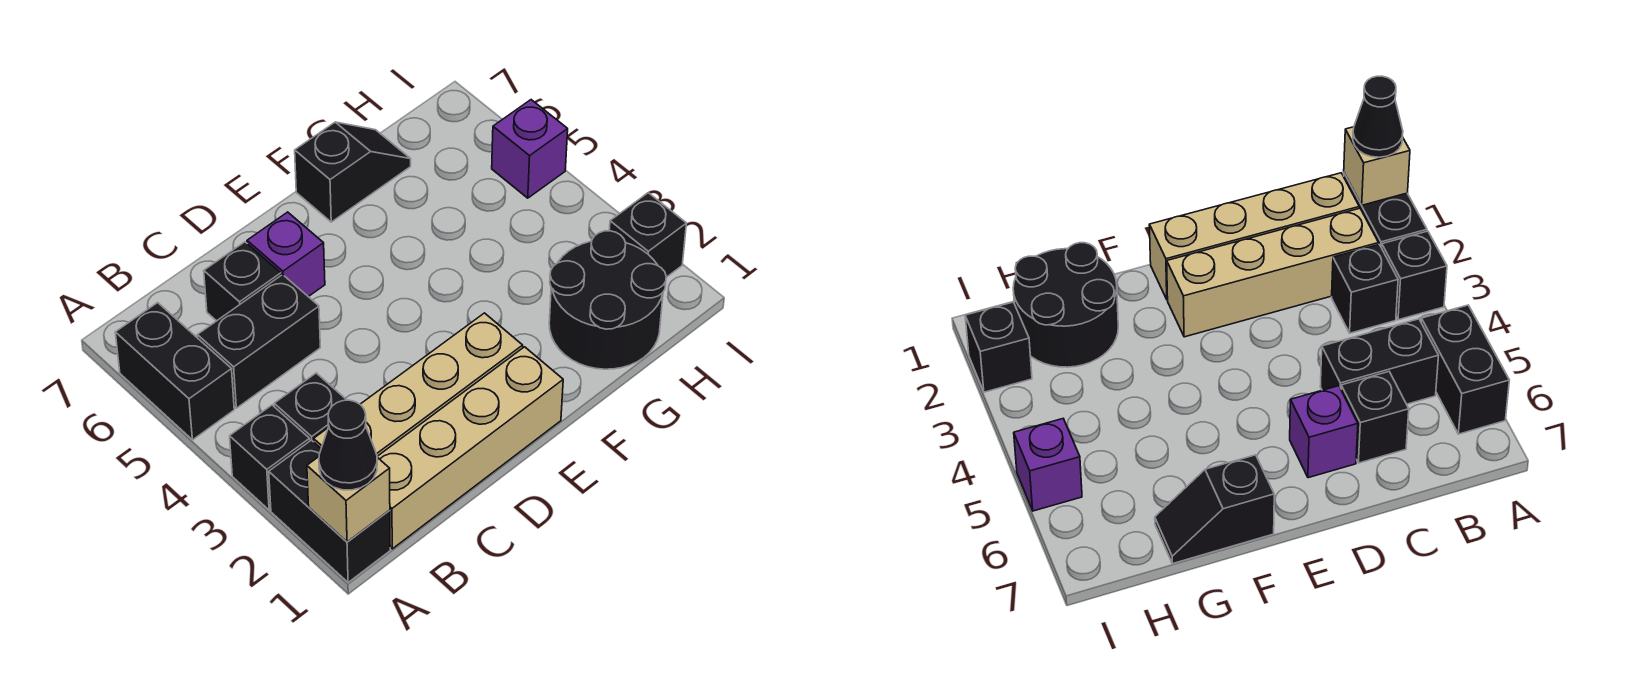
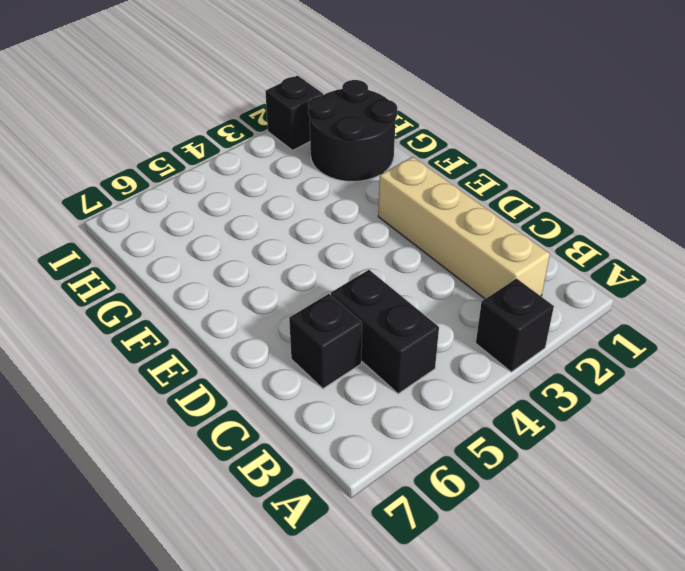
none -> black 1x2 brick [269,440,390,582]
none -> black 1x2 brick [115,303,234,440]
none -> tan 1x4 brick [377,347,563,549]

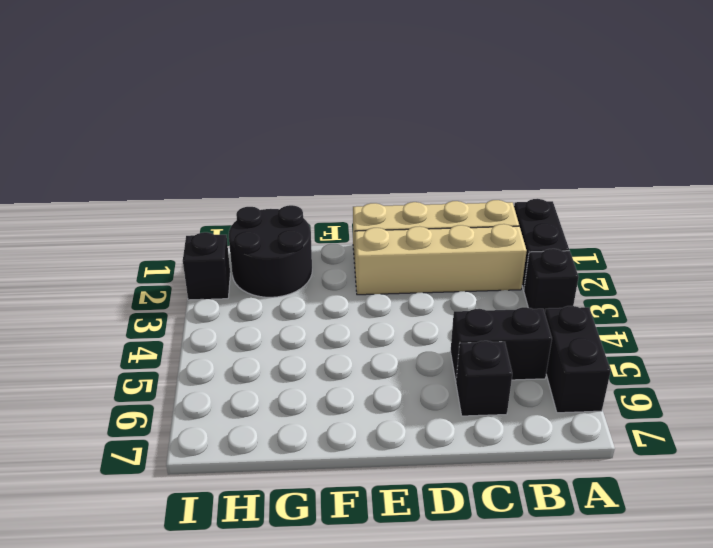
none -> black 1x1 brick [274,373,346,442]
none -> purple 1x1 brick [247,212,325,297]
none -> black 1x2 slope [295,122,411,222]

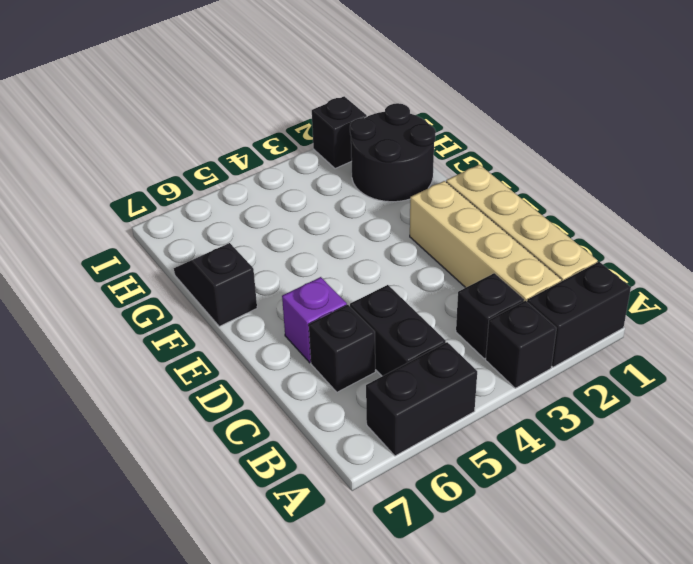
none -> purple 1x1 brick [492,100,568,198]
none -> tan 1x1 brick [307,457,390,542]
none -> black 1x1 cone [319,400,377,490]

